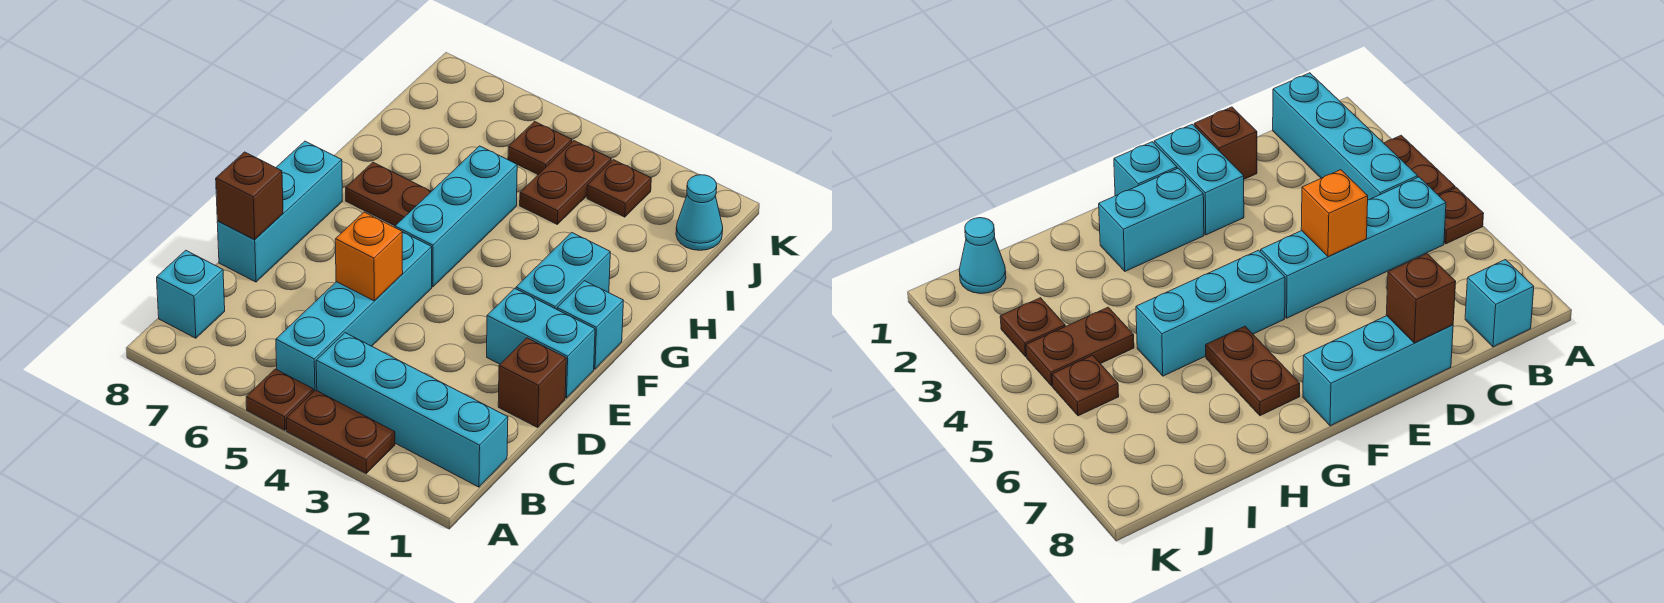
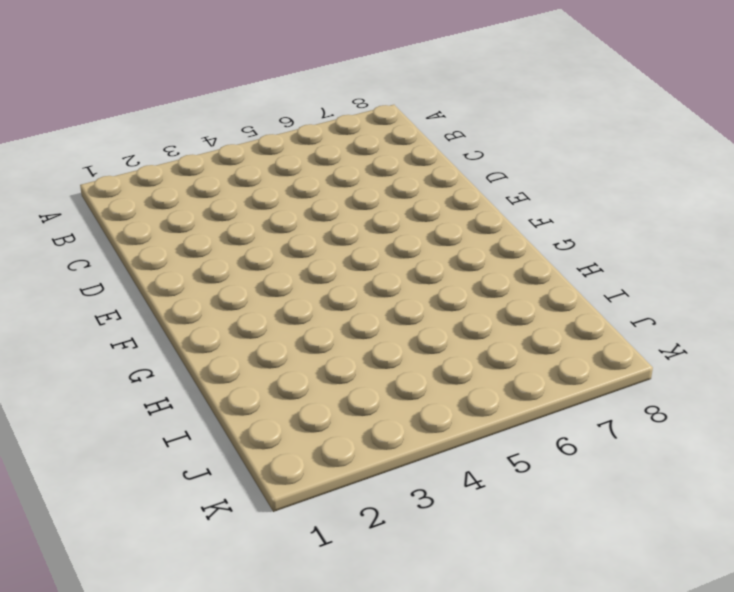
none -> brown 1x2 plate [286,390,395,473]
none -> brown 1x1 plate [246,369,314,430]
none -> cyan 1x4 brick [316,333,508,487]

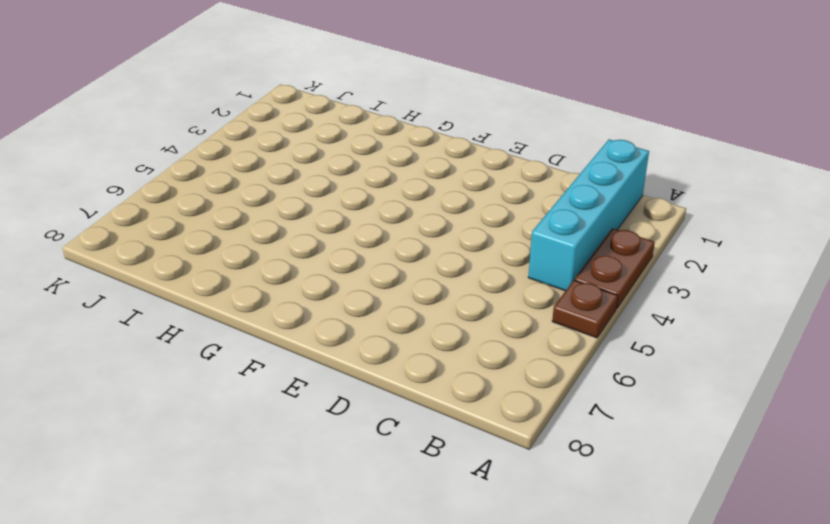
none -> cyan 1x4 brick [276,232,432,391]
none -> cyan 1x1 brick [157,250,225,338]
none -> brown 1x1 brick [498,338,566,427]

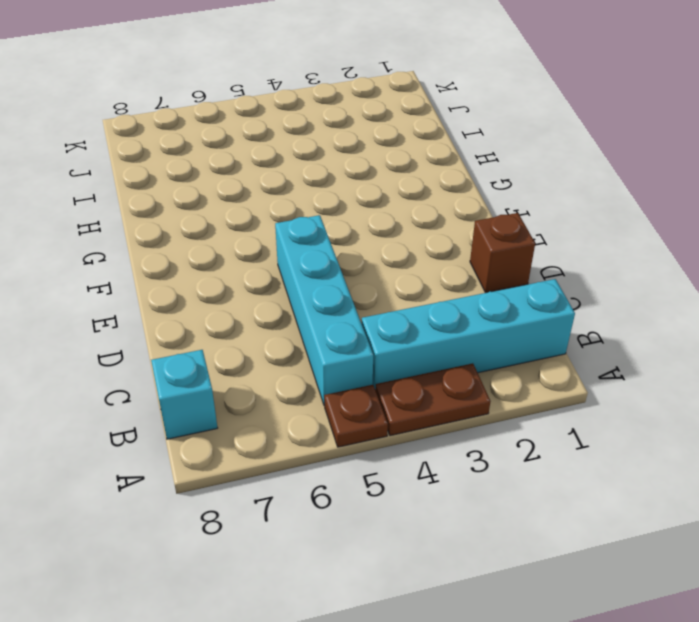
none -> cyan 1x3 brick [217,141,342,282]
none -> cyan 1x2 brick [487,288,595,398]
none -> cyan 1x1 brick [557,281,623,369]

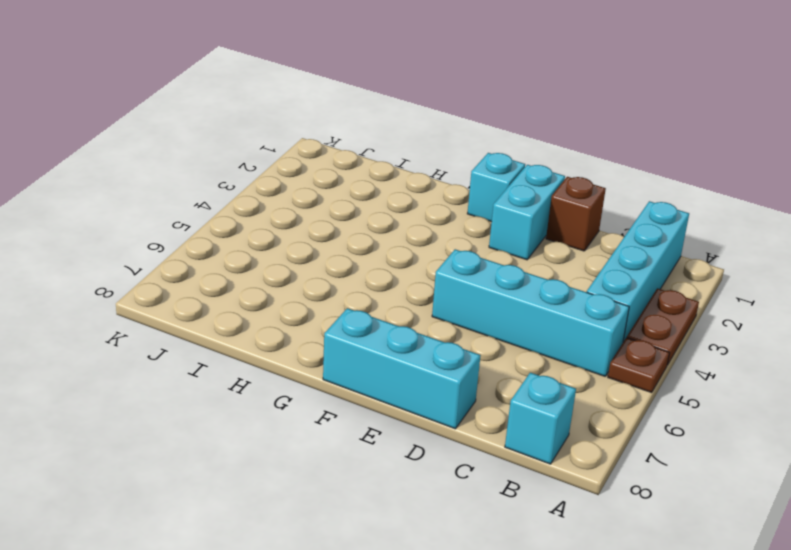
none -> cyan 1x2 brick [516,232,610,309]
none -> cyan 1x3 brick [395,146,517,287]
none -> brown 1x2 plate [346,162,431,226]

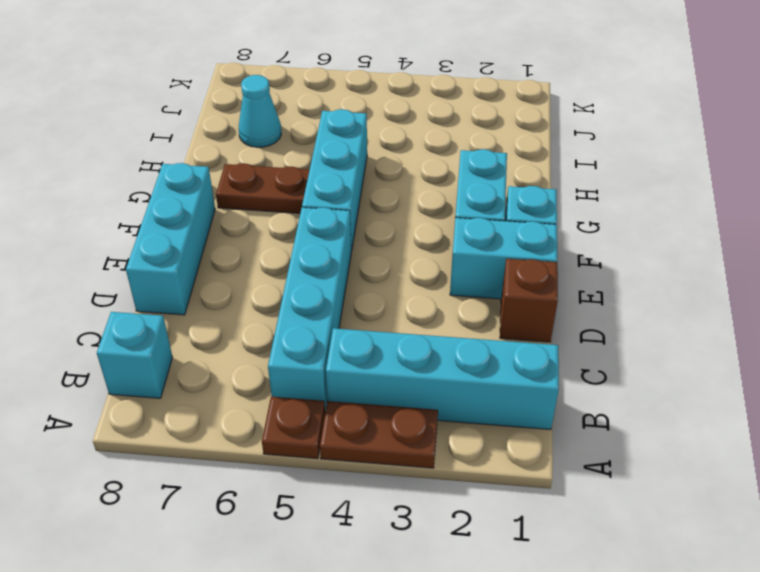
cyan 1x1 cone [239,75,281,147] -> cyan 1x1 cone moved to [676,175,723,250]
none -> brown 1x2 plate [520,141,611,224]
none -> brown 1x1 plate [587,160,651,217]
none -> brown 1x1 plate [508,121,572,175]

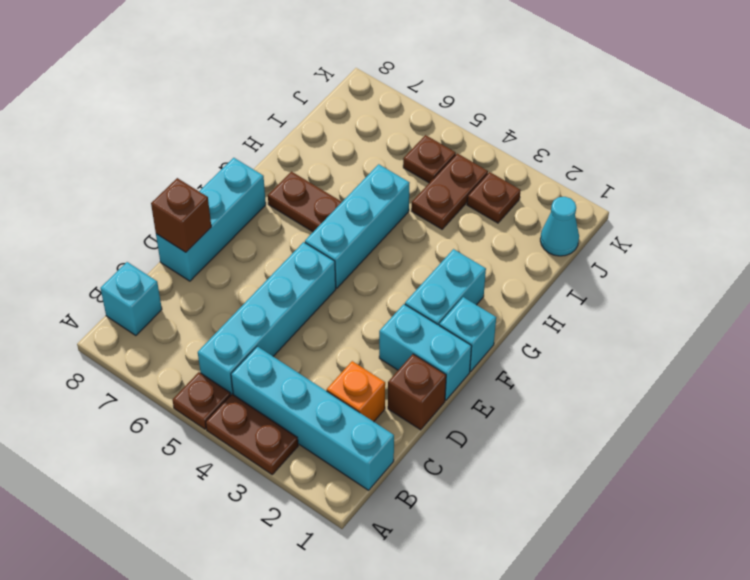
orange 1x1 brick [327,361,385,422] -> orange 1x1 brick moved to [335,212,403,301]

